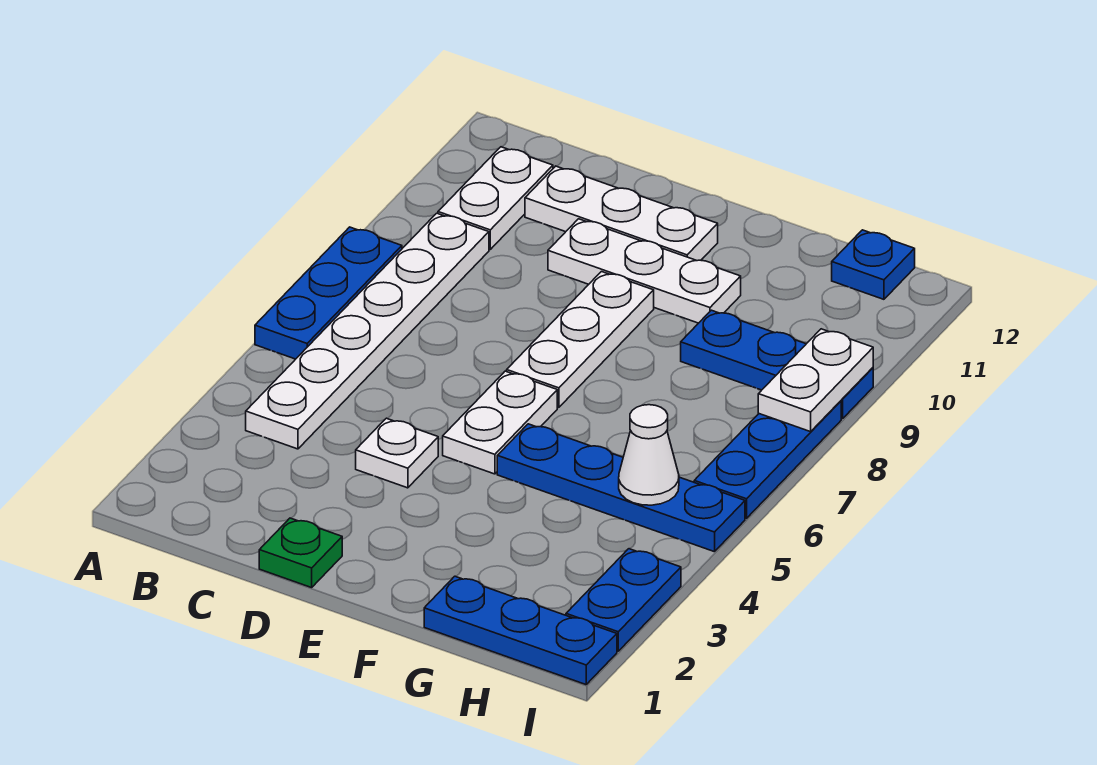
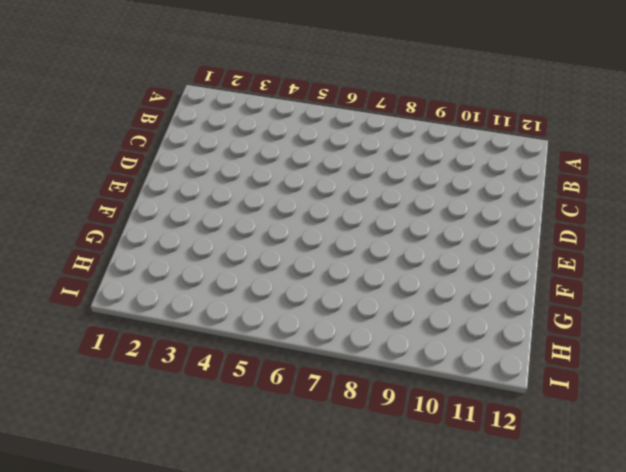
none -> blue 1x3 plate [255,227,402,359]
none -> white 1x6 plate [246,213,489,449]
none -> white 1x2 plate [438,147,553,249]

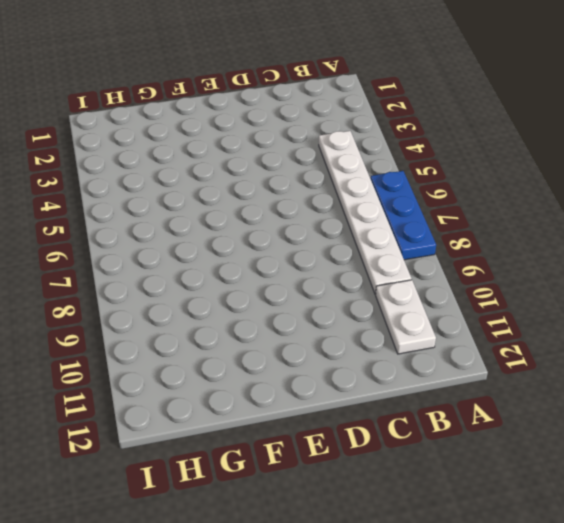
none -> white 1x3 plate [525,166,718,261]
none -> green 1x1 plate [259,518,342,588]
none -> white 1x1 plate [356,418,438,488]

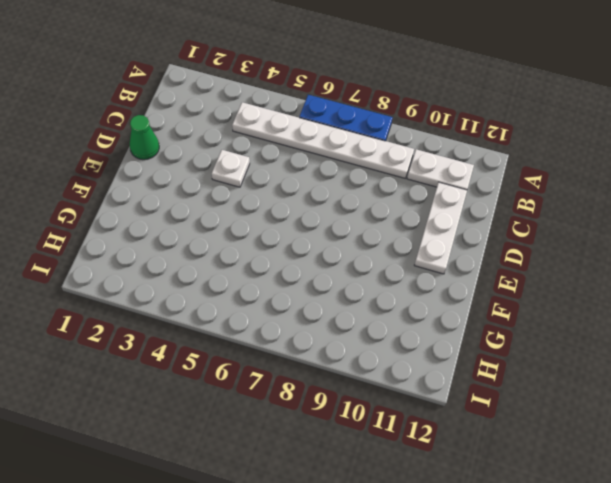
green 1x1 cone [130,115,159,160] -> green 1x1 plate [259,518,342,588]
none -> white 1x3 plate [548,219,741,323]
none -> white 1x2 plate [443,371,557,474]
none -> white 1x3 plate [507,272,654,407]

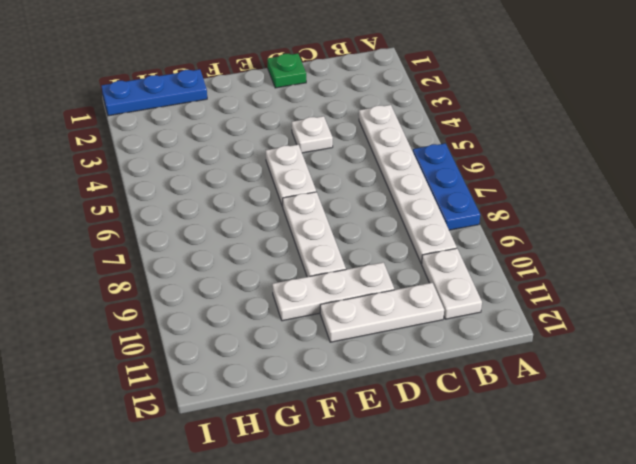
none -> blue 1x4 plate [497,424,745,552]
none -> blue 1x3 plate [681,310,873,419]
none -> blue 1x1 plate [832,230,915,299]

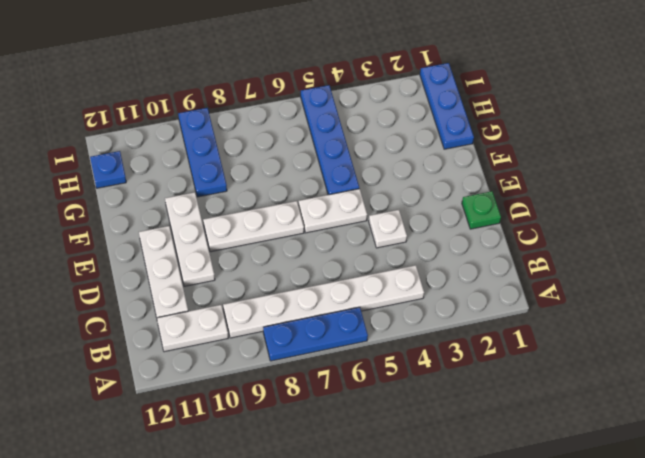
none -> blue 1x2 plate [566,549,681,651]
none -> blue 1x3 plate [694,401,841,518]
none -> white 1x1 cone [619,405,679,505]

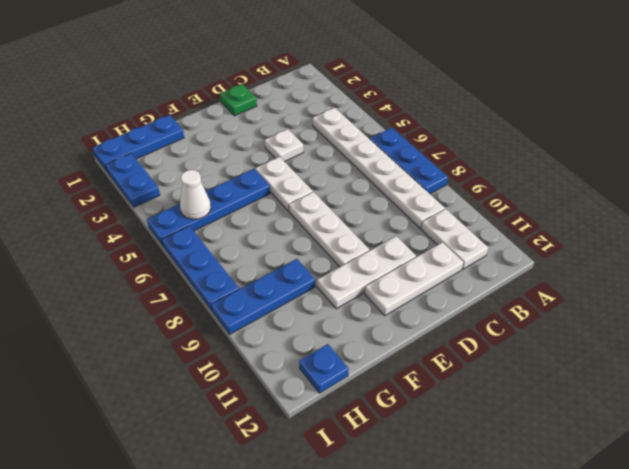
none -> white 1x2 plate [758,329,873,432]

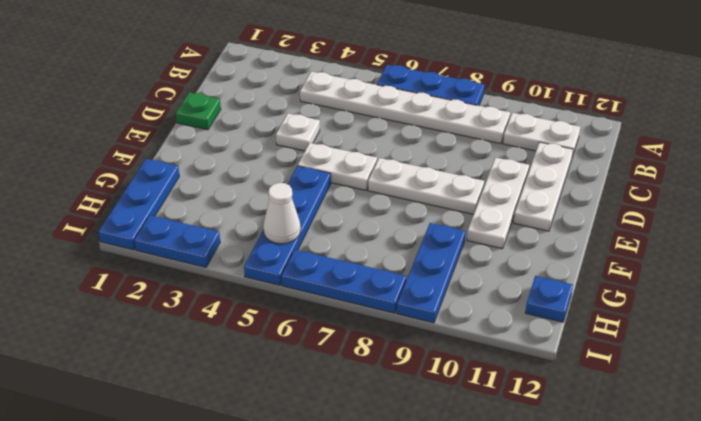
none -> white 1x2 plate [758,329,873,432]

